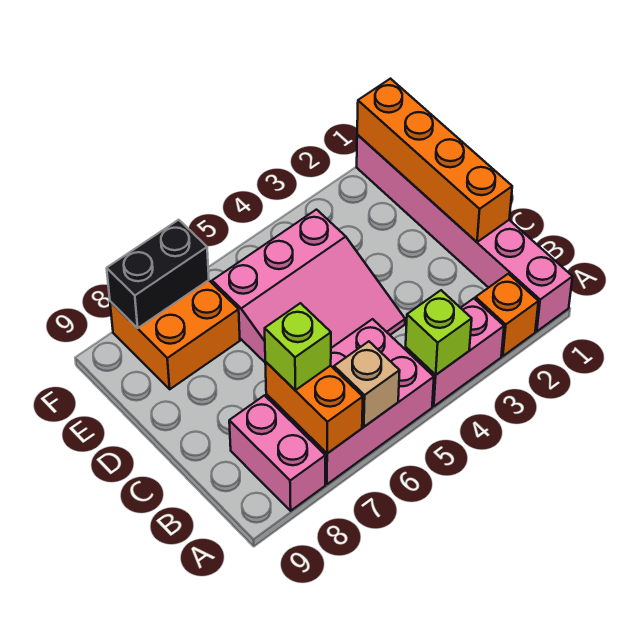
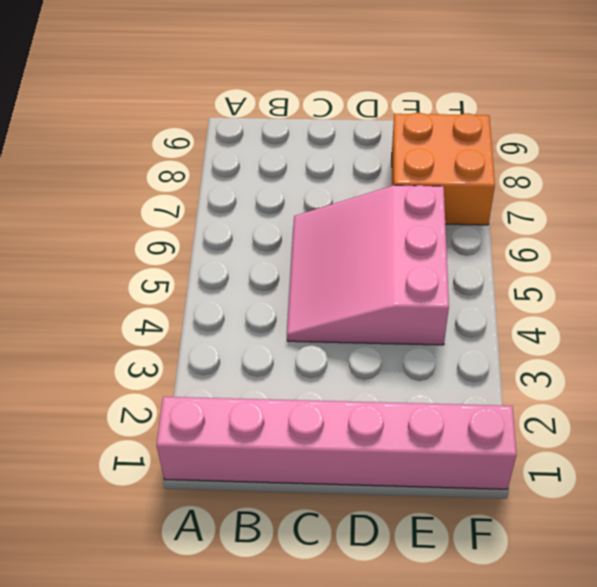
none -> orange 1x1 brick [475,274,539,356]
none -> pink 1x2 brick [405,298,504,406]
none -> pink 2x3 brick [266,319,434,484]

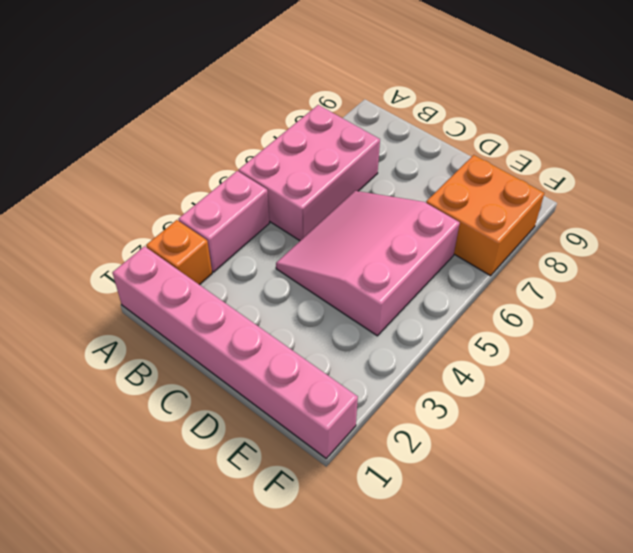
none -> pink 1x2 brick [229,395,325,511]
none -> lime 1x1 brick [406,290,472,375]
none -> tan 1x1 brick [334,341,400,427]

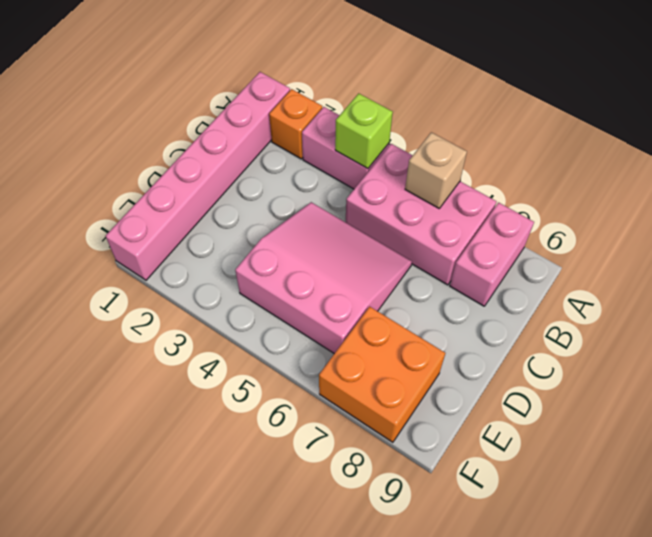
none -> orange 1x2 brick [265,362,363,453]
none -> orange 1x4 brick [357,79,512,242]
none -> black 1x2 brick [107,220,209,328]

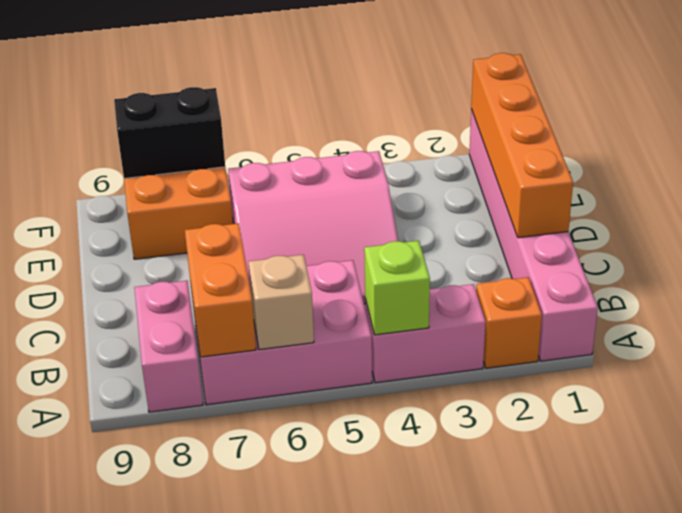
none -> lime 1x1 brick [265,303,331,390]

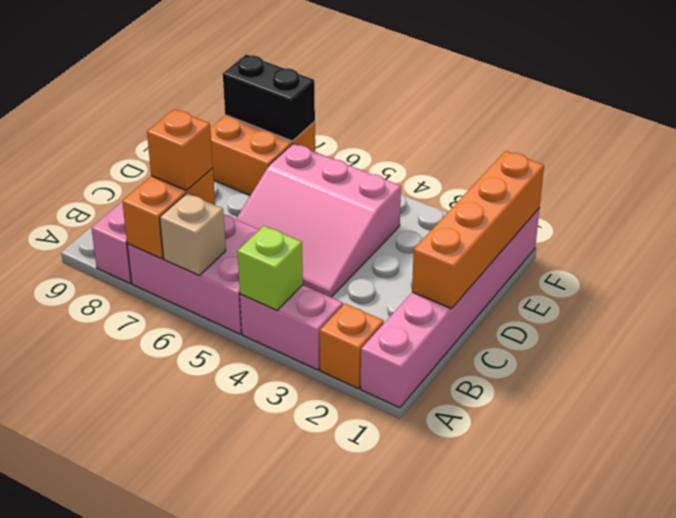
orange 1x1 brick [147,109,213,191] -> lime 1x1 brick [265,303,331,390]

